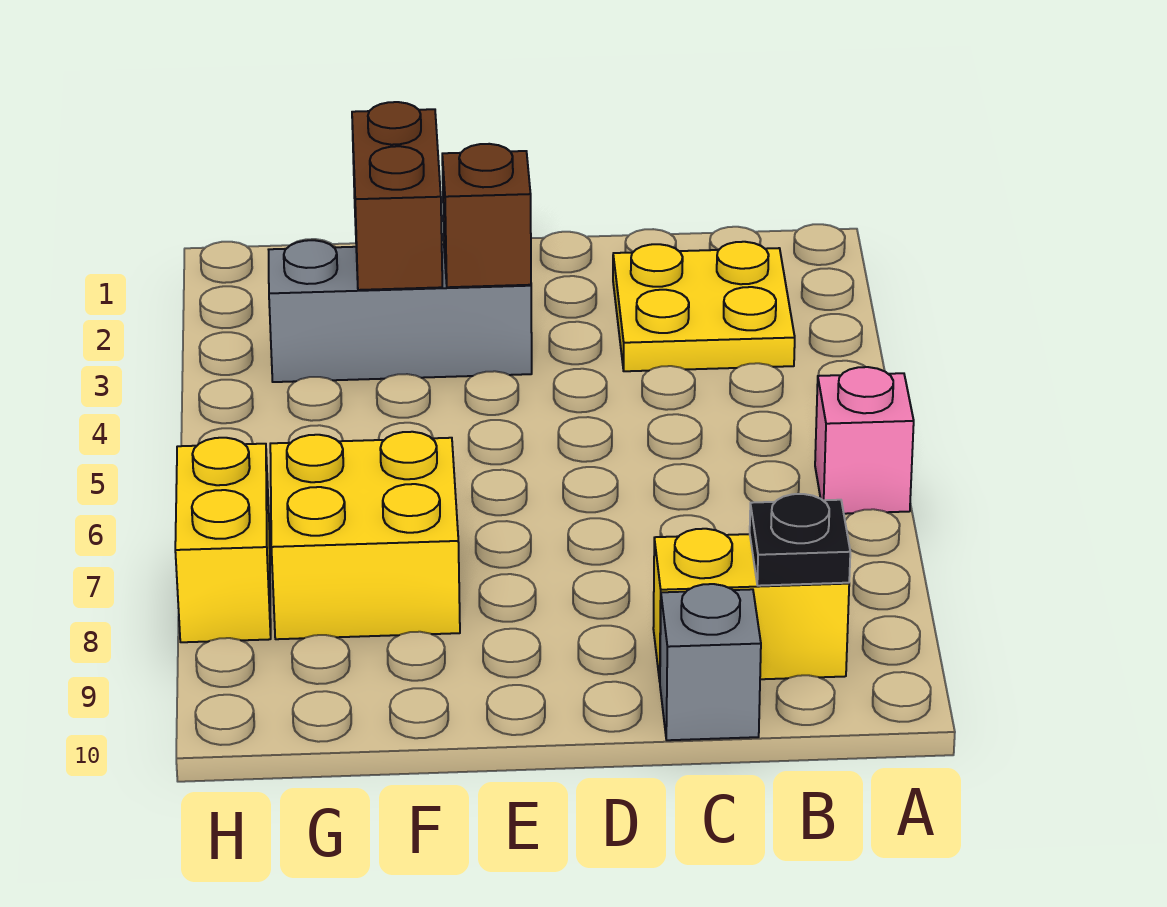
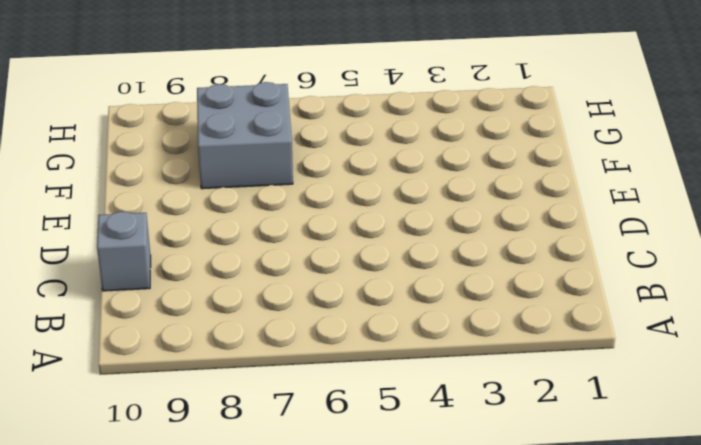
grey 2x2 brick [197,82,293,189] -> yellow 2x2 brick [270,432,460,639]
none -> pink 1x1 brick [815,367,914,514]
none -> yellow 2x2 plate [613,242,795,371]

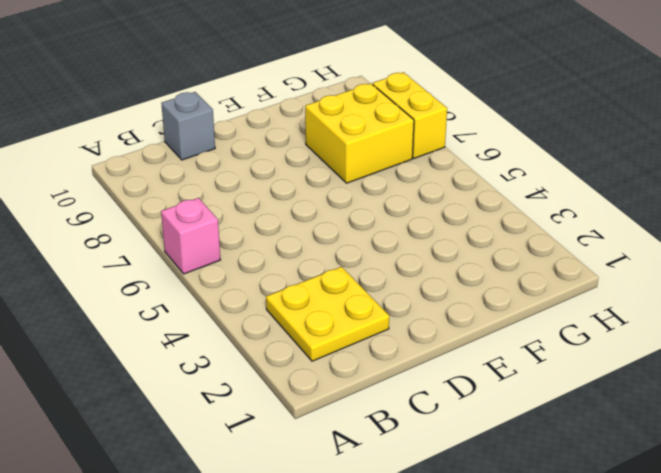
none -> yellow 1x2 brick [653,529,849,681]
none -> grey 1x3 brick [269,240,532,382]

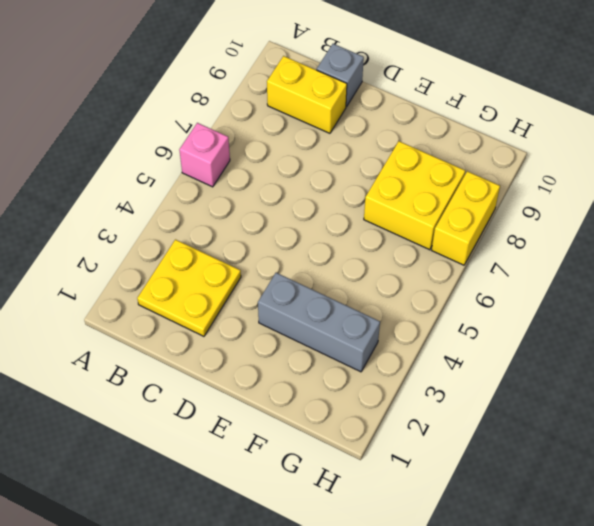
none -> black 1x1 plate [750,494,850,586]
none -> brown 1x1 brick [442,144,531,287]

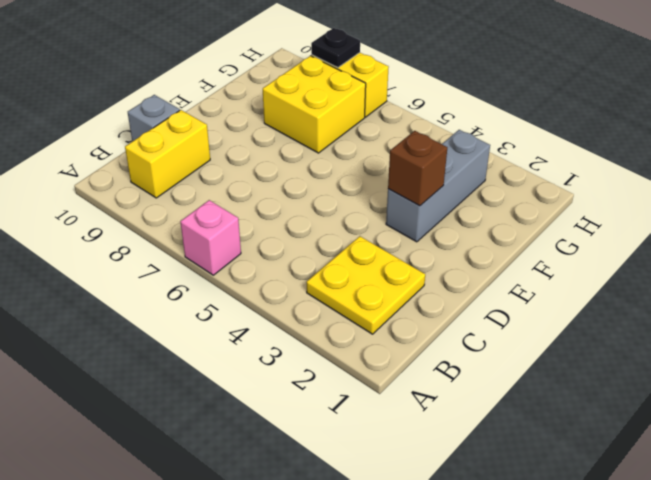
black 1x1 plate [311,28,360,67] -> black 1x1 plate moved to [750,494,850,586]
none -> brown 1x2 brick [352,102,442,290]

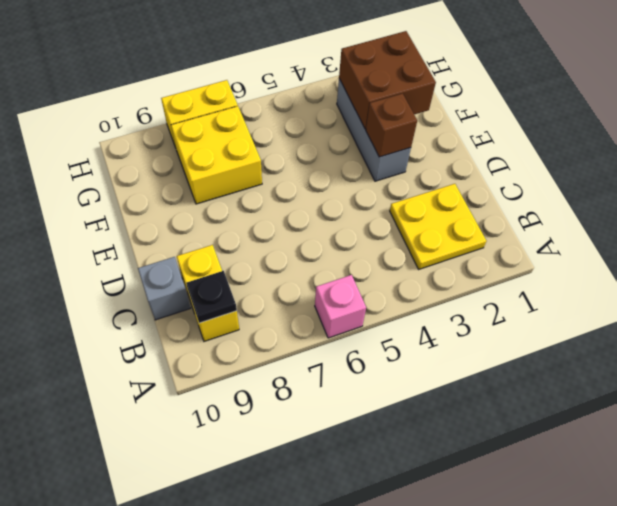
brown 2x2 brick [339,31,436,129] -> brown 1x2 brick [352,102,442,290]

